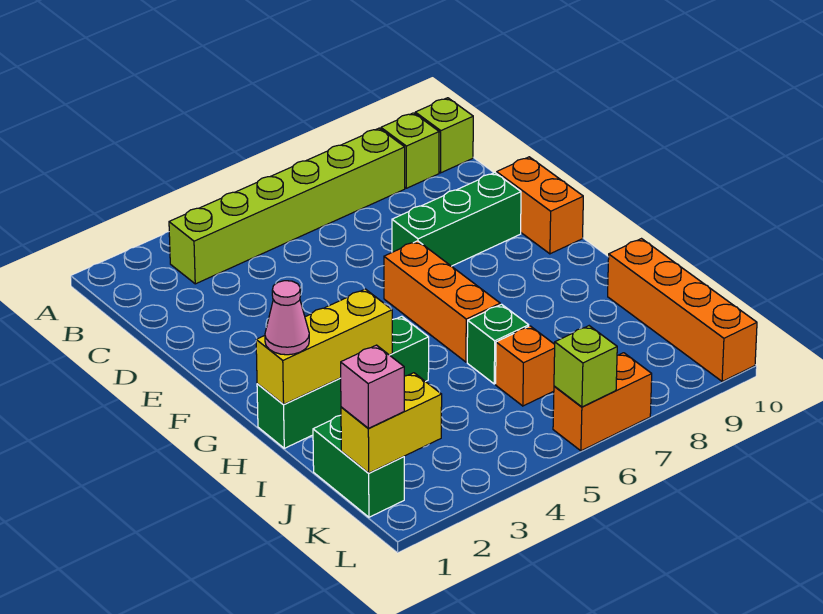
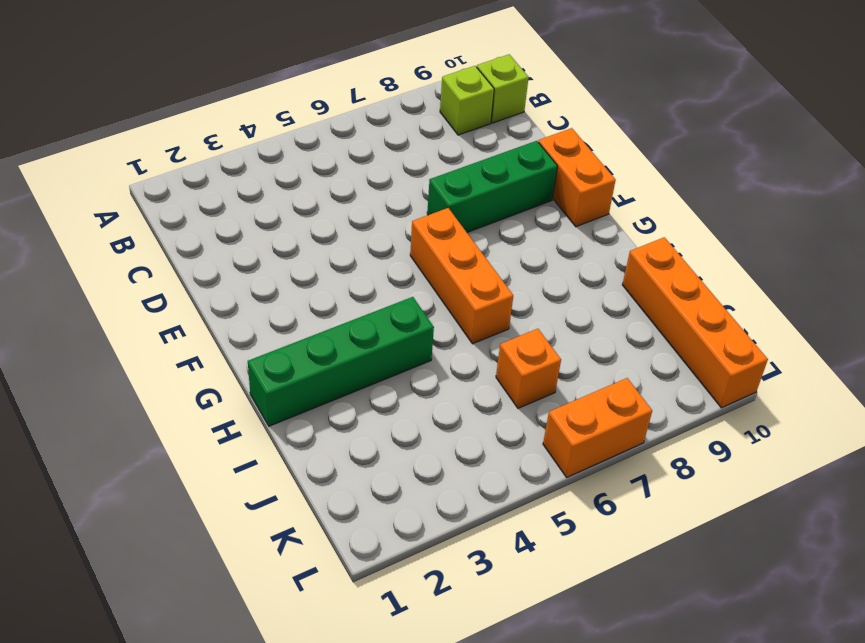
none -> lime 1x6 brick [169,128,405,284]
none -> green 1x1 brick [467,304,529,384]
none -> green 1x2 brick [313,415,404,517]

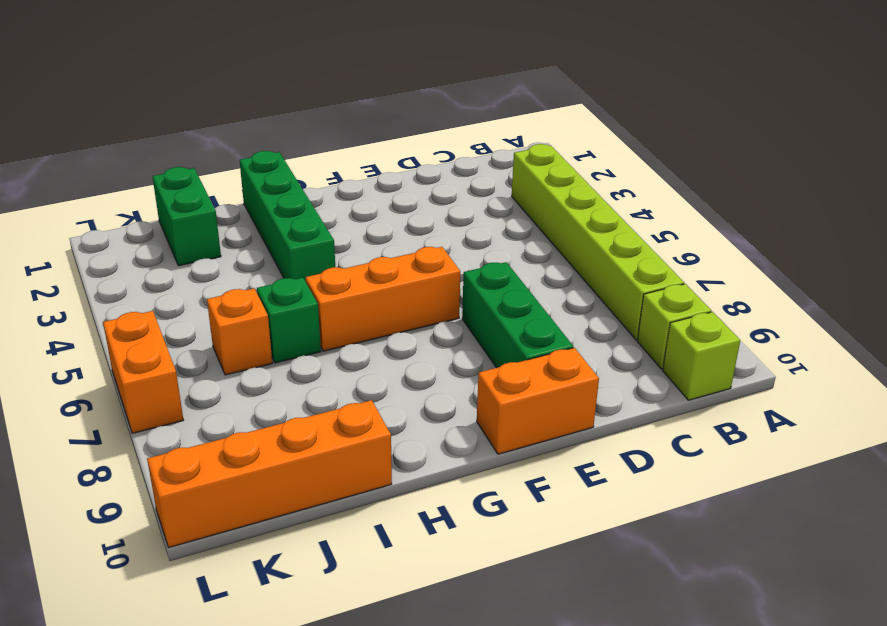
green 1x2 brick [152,167,221,266] -> green 1x2 brick turned to [313,415,404,517]
none -> yellow 1x3 brick [256,289,392,405]
none -> yellow 1x2 brick [341,373,442,473]
none -> lime 1x1 brick [554,326,617,407]

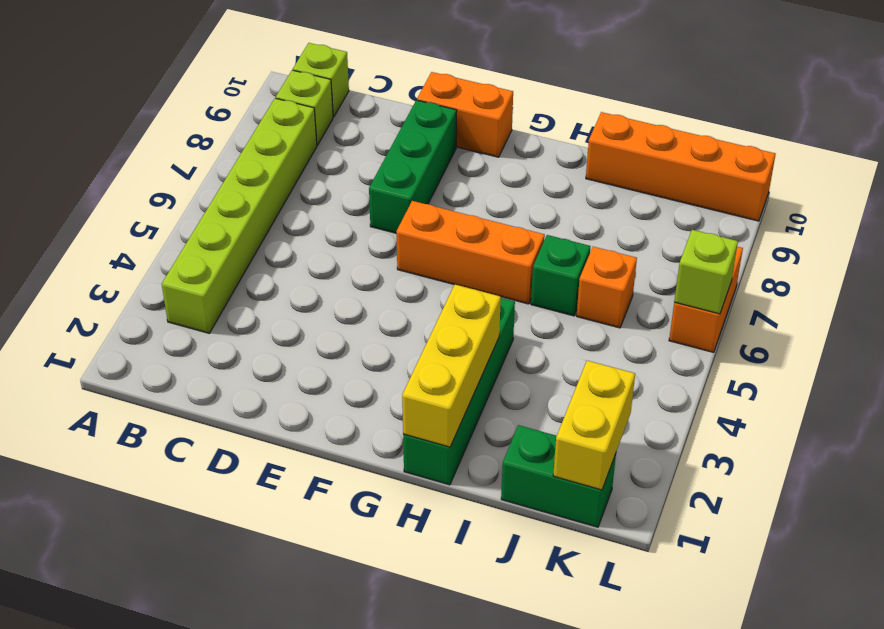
none -> pink 1x1 cone [265,281,309,355]
none -> pink 1x1 brick [341,345,404,428]

